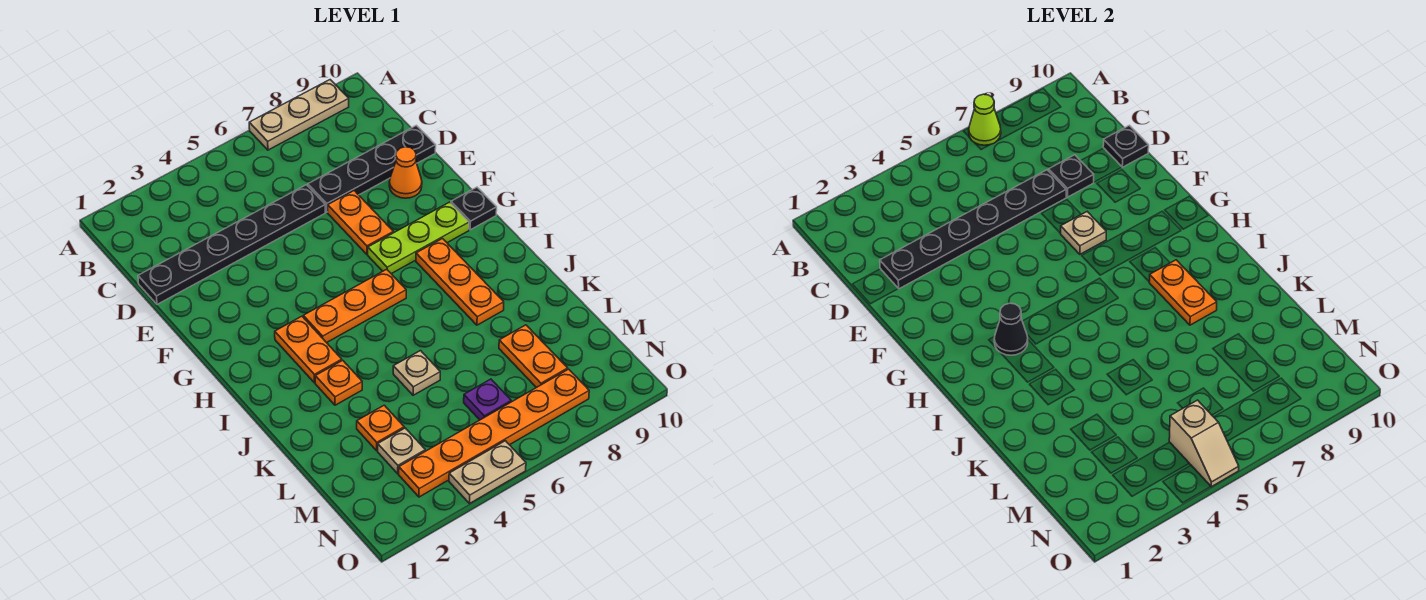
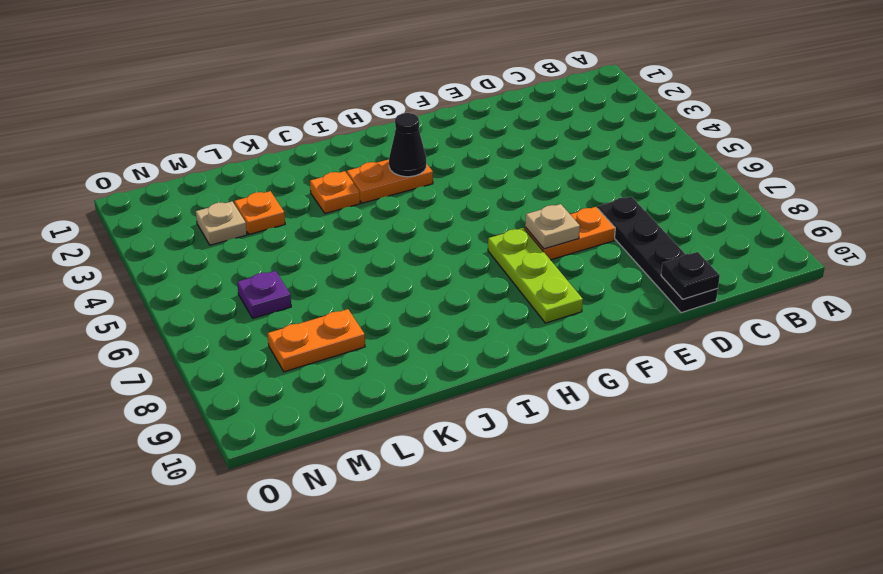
none -> tan 1x3 plate [249,80,349,150]
none -> black 1x6 plate [138,185,325,304]
none -> orange 1x1 cone [389,147,422,198]

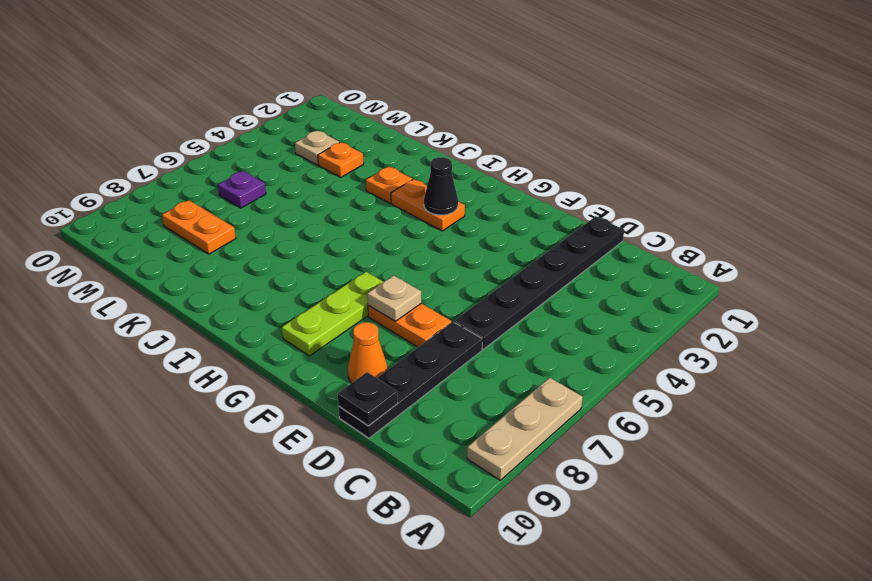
none -> black 1x1 plate [451,187,497,230]
none -> orange 1x3 plate [303,269,406,343]
none -> orange 1x3 plate [416,239,504,325]

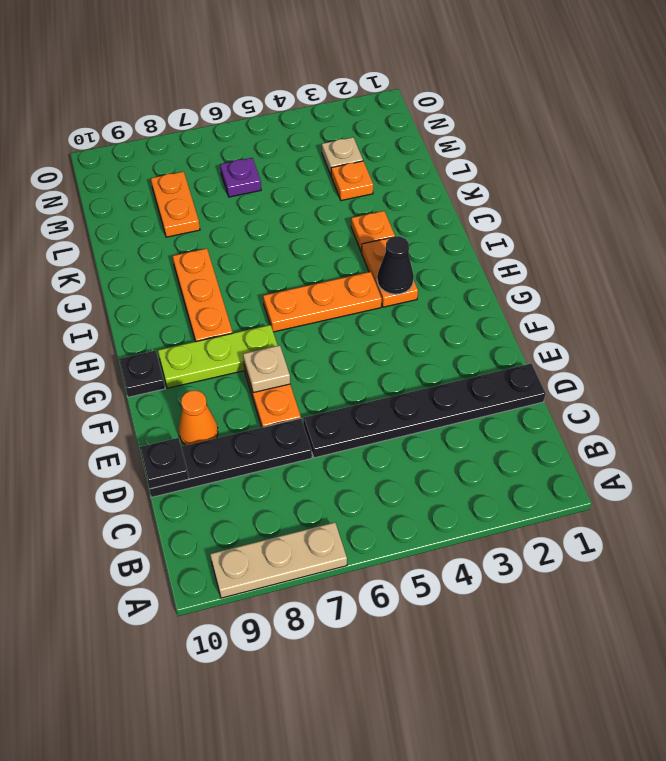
none -> tan 1x1 plate [393,351,440,395]
none -> orange 1x6 plate [399,369,589,497]
none -> tan 1x2 plate [449,441,526,504]

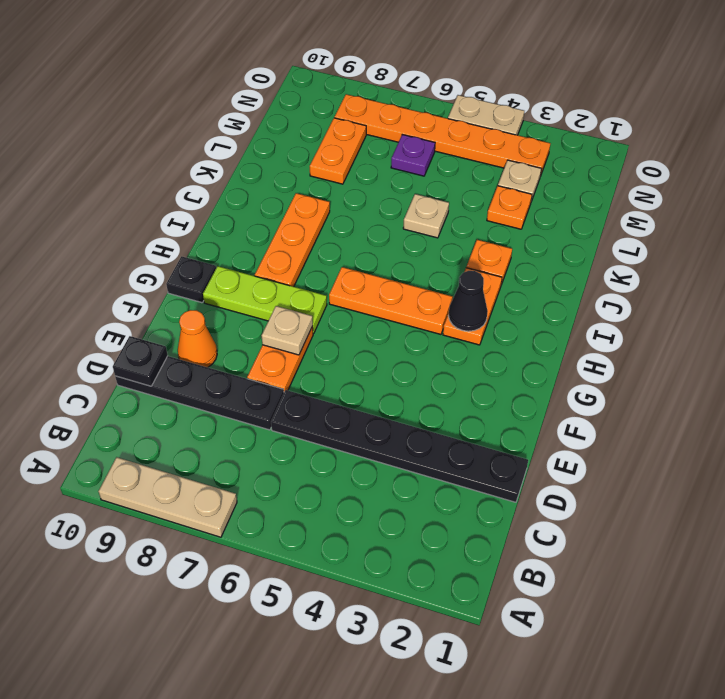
none -> lime 1x1 cone [969,94,1001,145]
none -> black 1x6 plate [880,170,1066,289]
none -> black 1x1 plate [1049,155,1094,197]

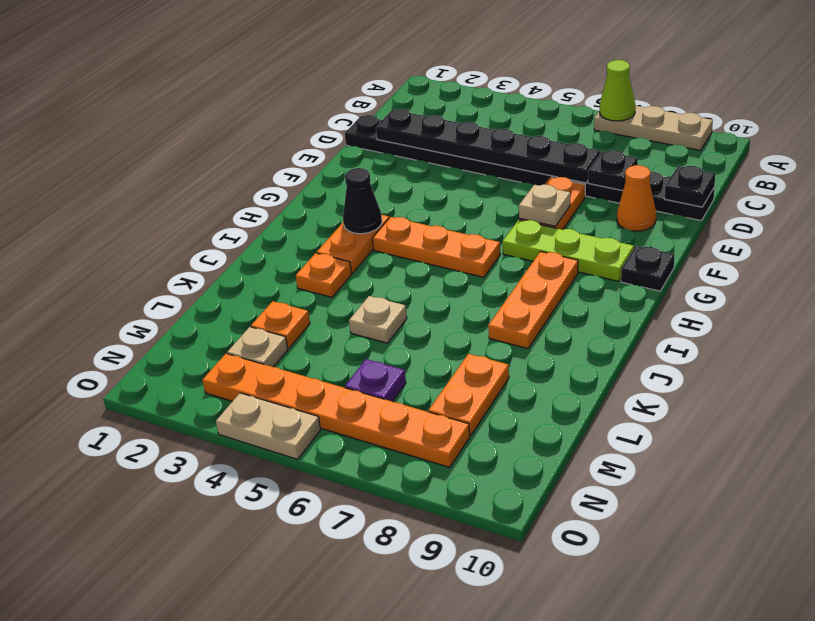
none -> orange 1x2 plate [1149,260,1217,325]
none -> tan 1x2 slope [1169,400,1239,487]

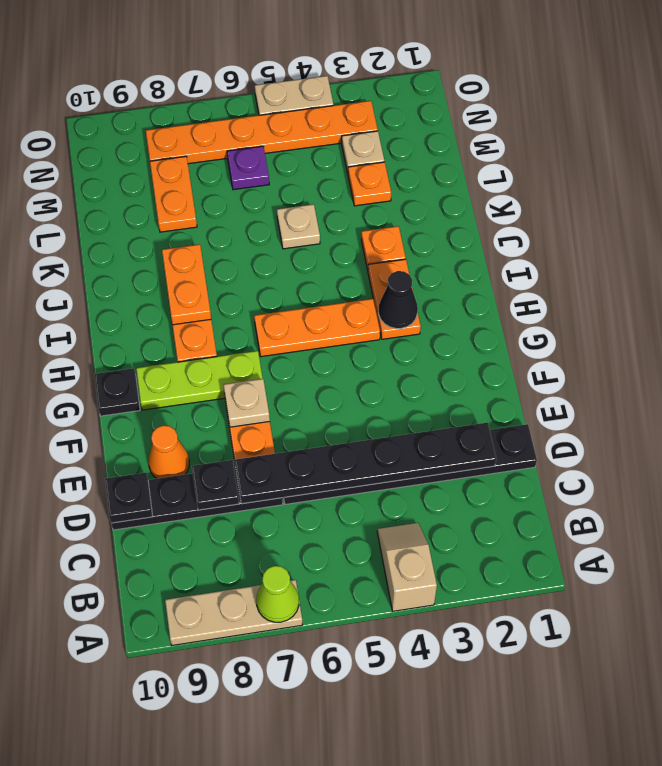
tan 1x2 slope [377,523,437,611] -> tan 1x2 slope moved to [1169,400,1239,487]

